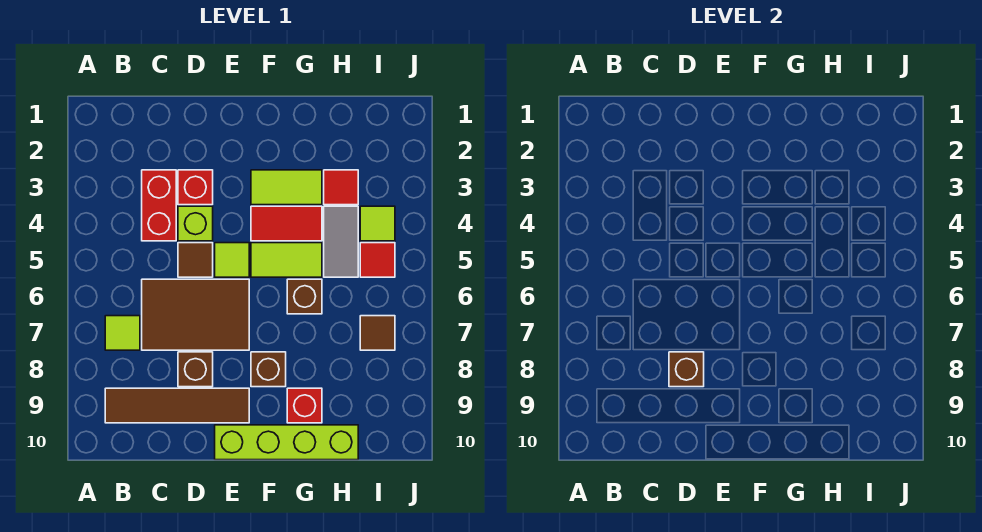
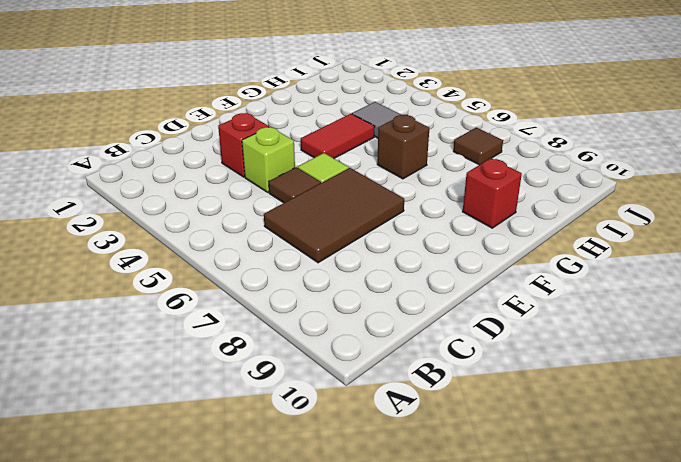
none -> lime 1x1 tile [105,316,140,350]
none -> brown 1x4 tile [105,388,249,423]
none -> red 1x2 brick [142,170,176,241]

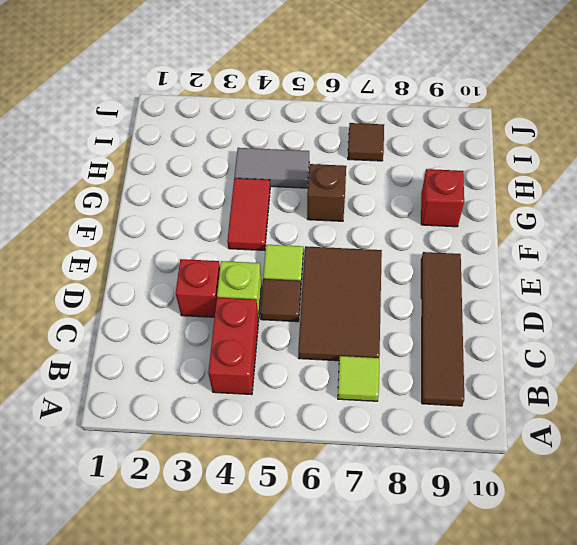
red 1x2 brick [208,298,259,395] -> red 1x2 brick turned to [142,170,176,241]
none -> brown 1x1 brick [178,352,213,387]
none -> lime 1x4 brick [215,425,358,460]
none -> lime 1x2 tile [251,170,322,205]

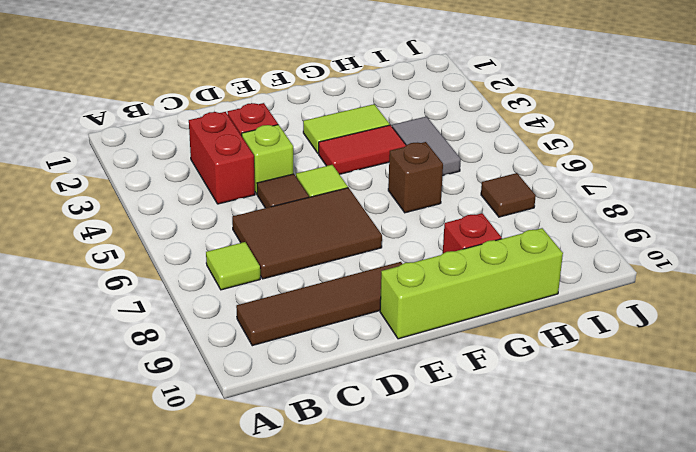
none -> brown 1x1 brick [178,352,213,387]
none -> lime 1x2 tile [251,243,322,277]
none -> brown 1x1 brick [251,352,286,387]

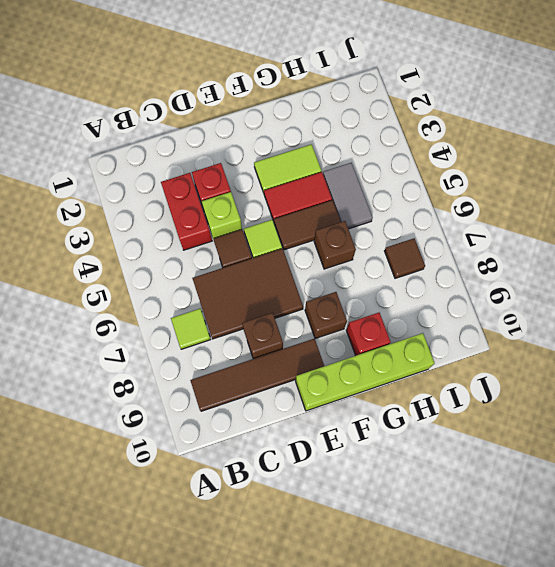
brown 1x2 tile [274,200,341,250] -> lime 1x2 tile [251,243,322,277]
none -> red 1x1 tile [324,170,358,205]
none -> lime 1x1 tile [360,206,395,241]
none -> red 1x1 tile [360,243,395,277]

